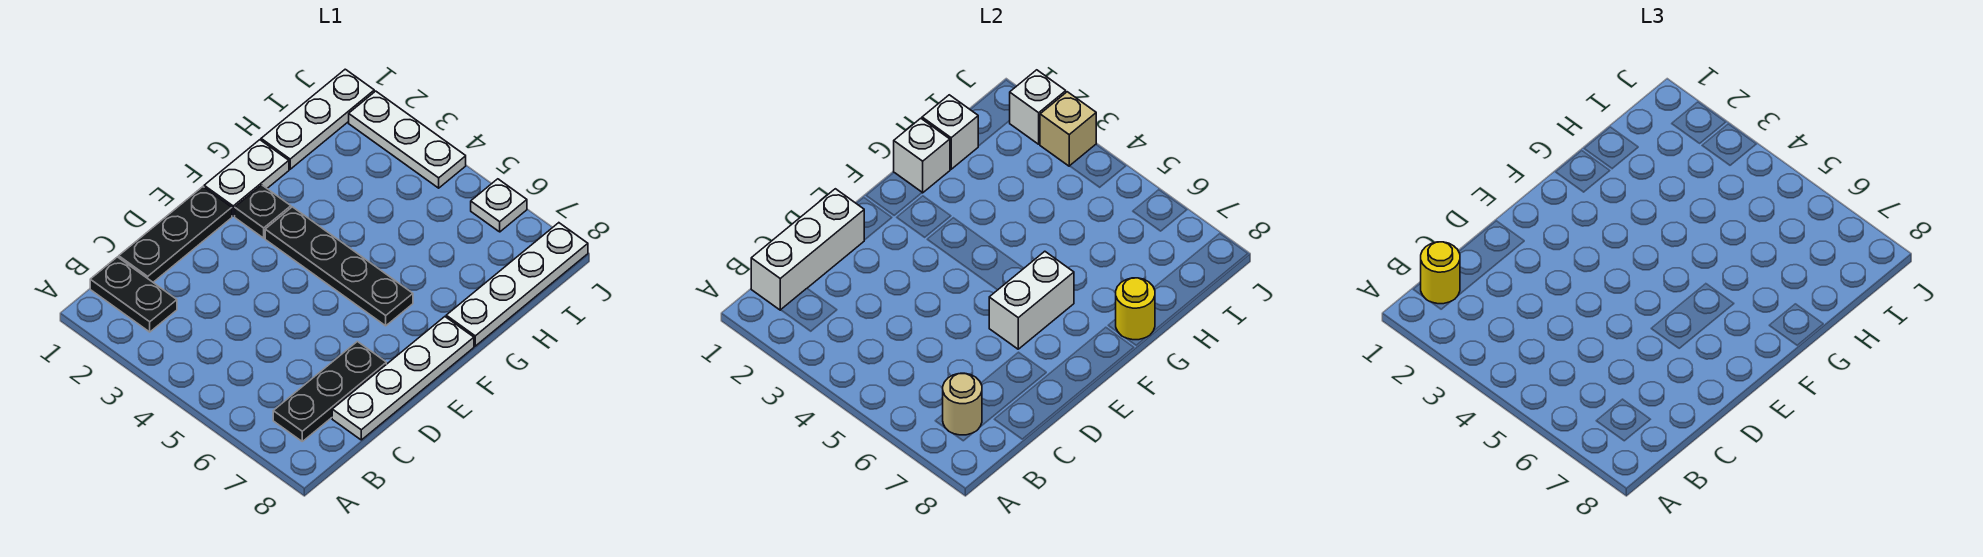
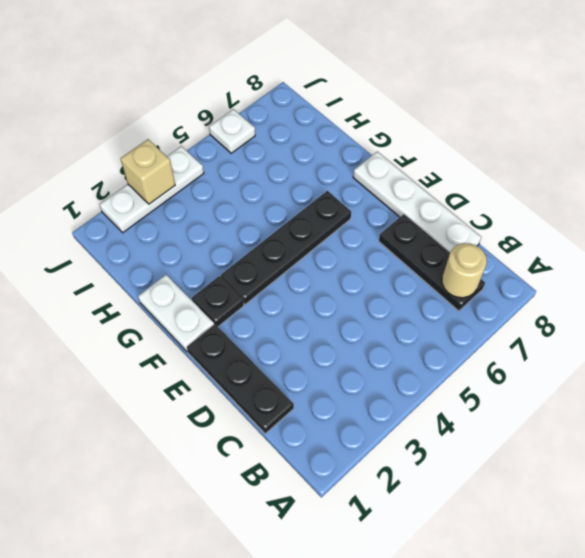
none -> black 1x2 plate [90,257,177,332]
none -> white 1x4 plate [446,223,588,346]
none -> white 1x3 plate [261,69,374,169]

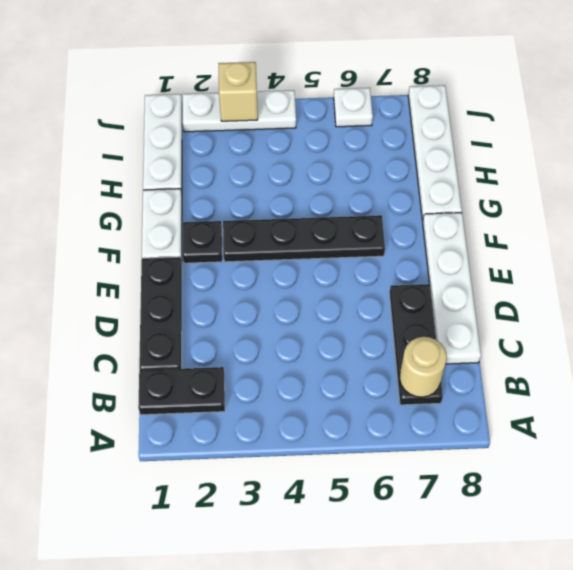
none -> white 1x3 brick [751,189,864,310]
none -> white 1x2 brick [989,251,1074,349]
none -> white 1x1 brick [894,118,950,193]

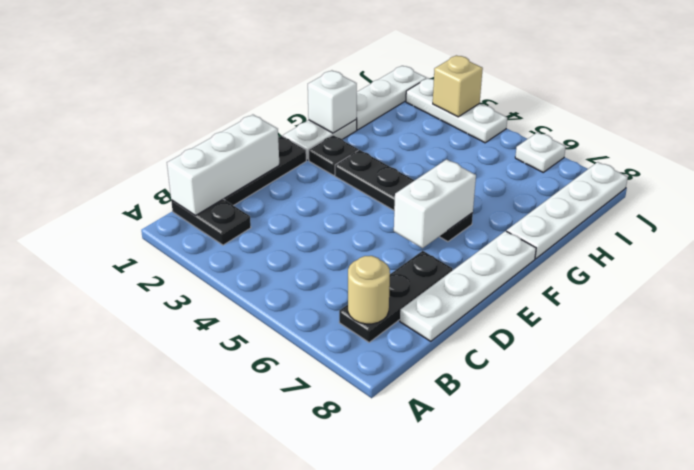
none -> yellow 1x1 round brick [1116,278,1155,340]
none -> white 1x1 brick [922,95,978,169]
none -> white 1x1 brick [1010,70,1066,144]

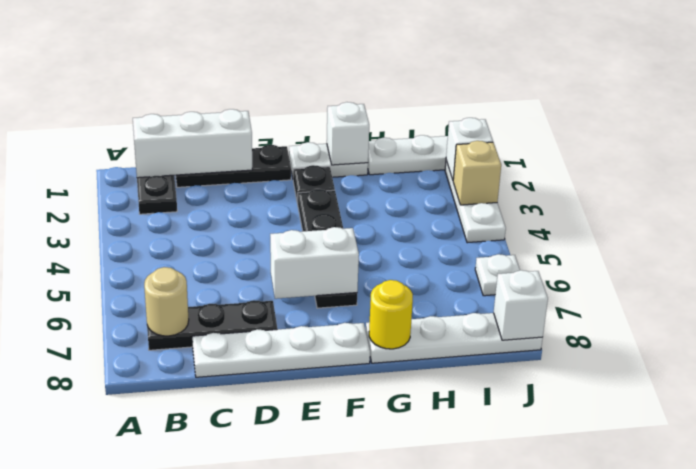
white 1x1 brick [494,270,548,340] -> white 1x1 brick moved to [922,95,978,169]
none -> yellow 1x1 round brick [1421,242,1460,304]

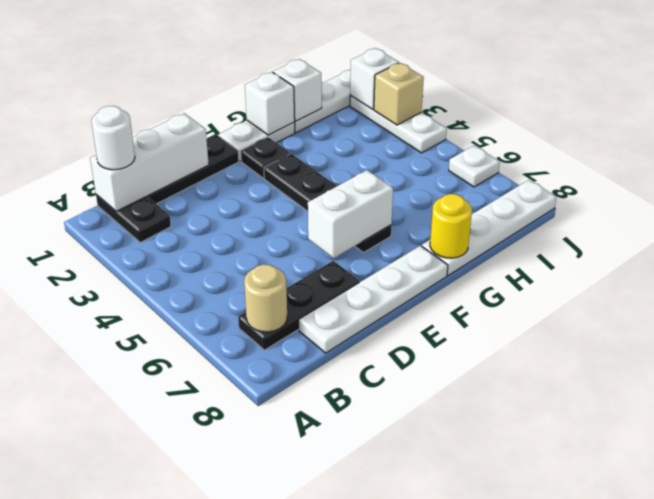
white 1x1 round brick [91,106,135,170] -> yellow 1x1 round brick [1421,242,1460,304]

